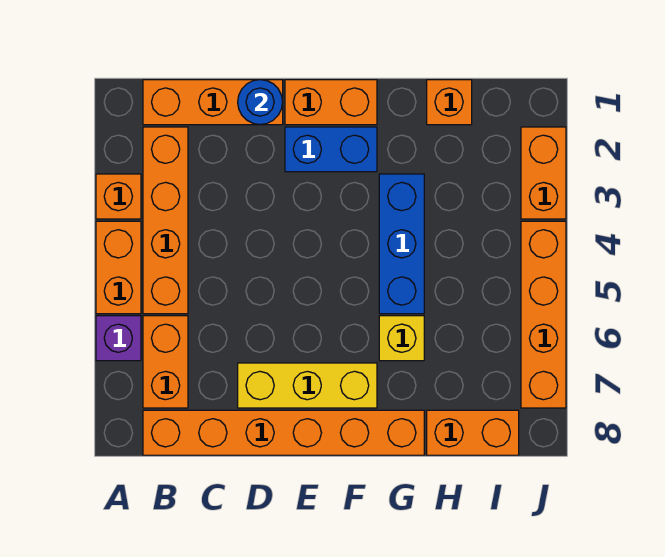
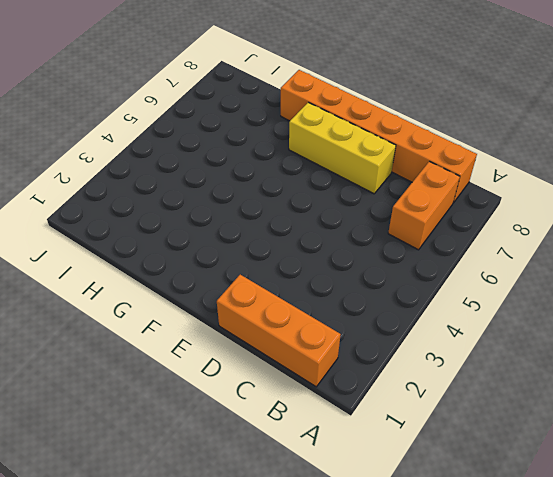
none -> orange 1x1 brick [96,174,141,219]
none -> orange 1x2 brick [96,221,141,314]
none -> purple 1x1 brick [96,316,141,361]

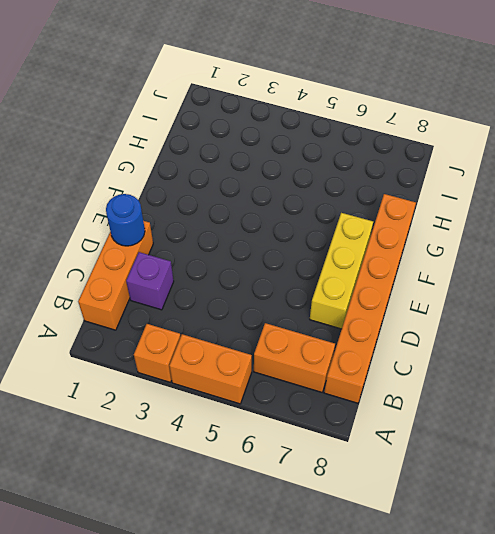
purple 1x1 brick [126,252,174,310] -> purple 1x1 brick moved to [96,316,141,361]
none -> orange 1x4 brick [143,127,188,314]
none -> orange 1x2 brick [285,80,377,125]
none -> blue 1x2 brick [285,127,377,172]

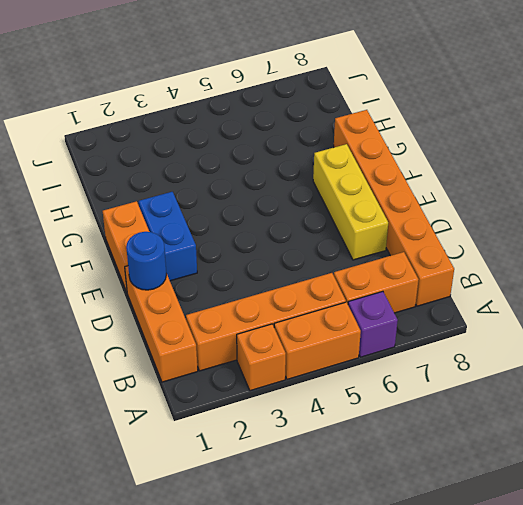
none -> blue 1x3 brick [379,174,424,314]
none -> yellow 1x1 brick [379,316,424,361]
none -> orange 1x1 brick [427,80,472,125]

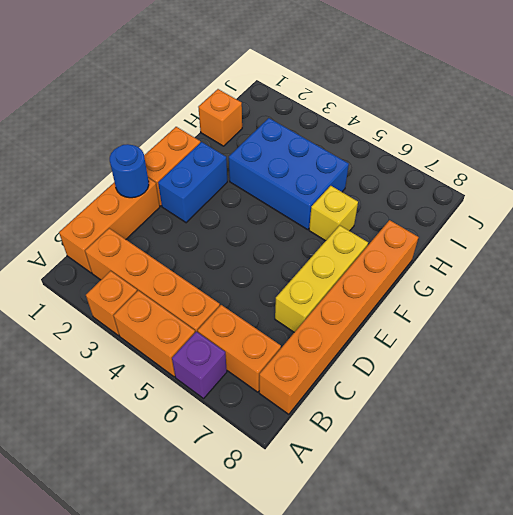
blue 2x3 brick [229,118,349,230] -> blue 1x3 brick [379,174,424,314]
none -> orange 1x2 brick [427,410,519,455]
none -> orange 1x2 brick [521,127,566,219]
none -> orange 1x4 brick [521,221,566,408]

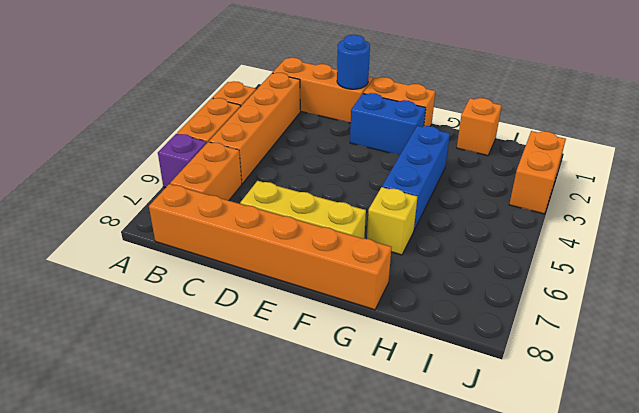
none -> orange 1x2 brick [427,410,519,455]
none -> orange 1x4 brick [521,221,566,408]

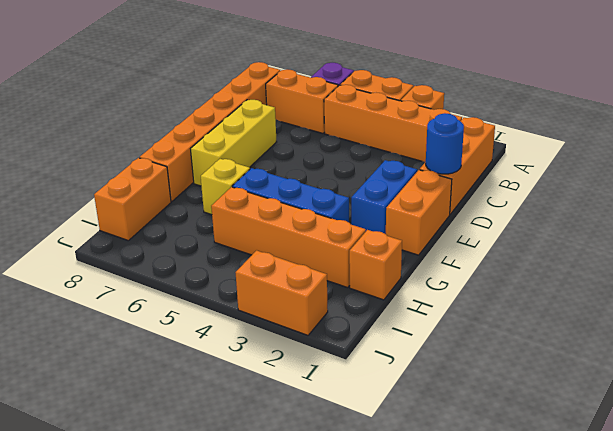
orange 1x4 brick [211,187,366,288] -> orange 1x4 brick moved to [521,221,566,408]

